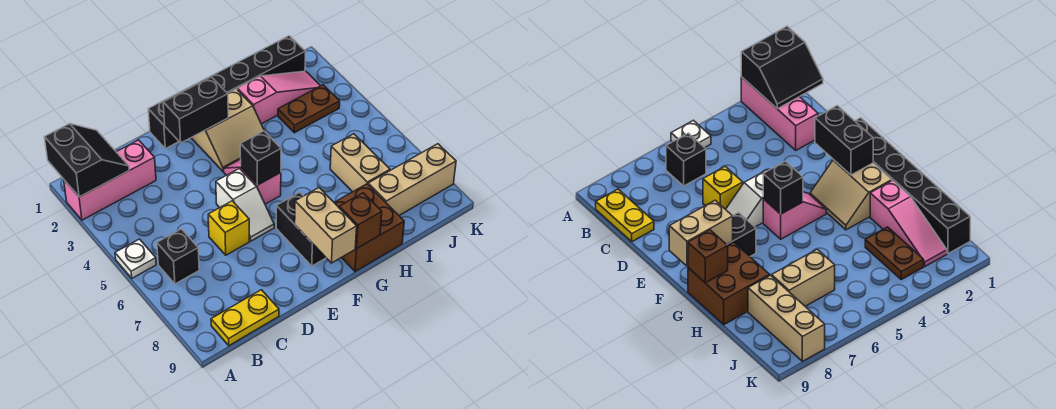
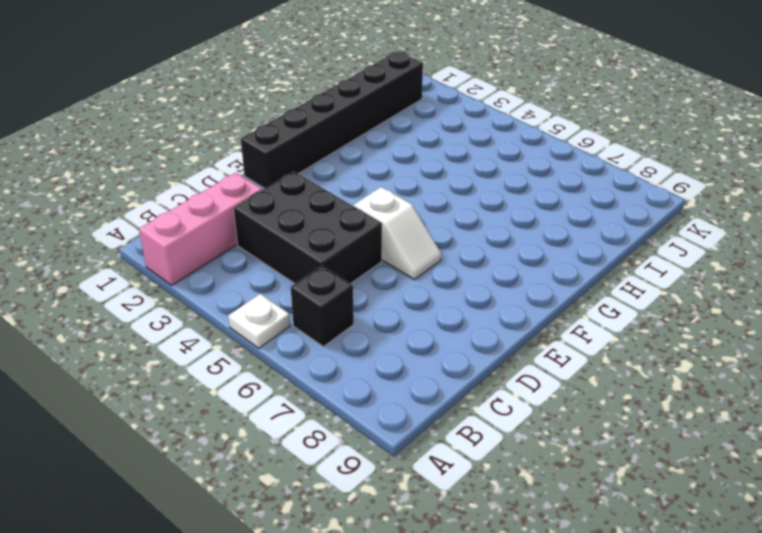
black 2x3 brick [234,171,382,284] -> none
none -> yellow 1x2 plate [211,290,279,346]
none -> yellow 1x1 brick [208,201,250,255]
none -> tan 2x2 slope [191,89,264,171]

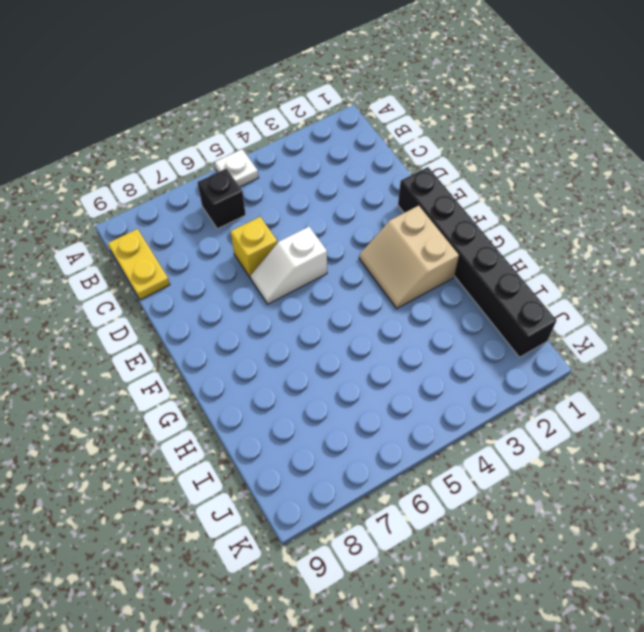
none -> pink 1x3 brick [64,140,156,220]
none -> pink 1x2 slope [224,159,281,204]
none -> black 1x2 brick [276,192,326,266]

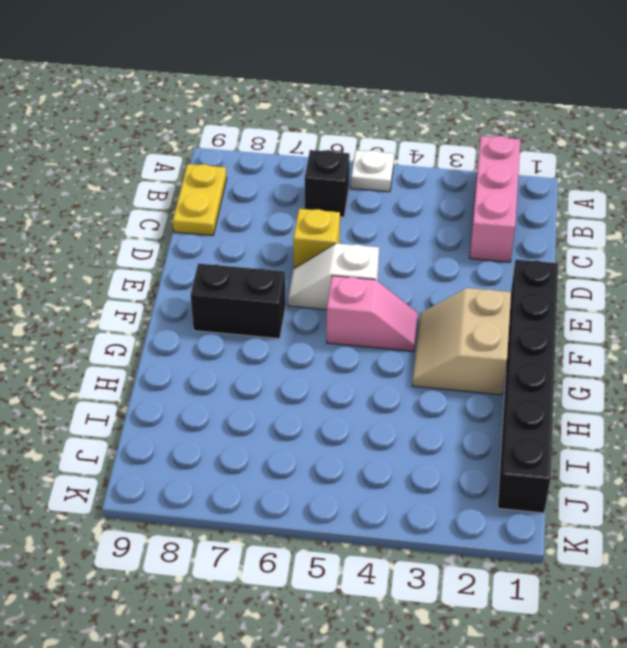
none -> brown 2x2 brick [334,184,404,271]
none -> pink 1x3 slope [237,71,320,124]
none -> brown 1x2 plate [278,85,340,133]

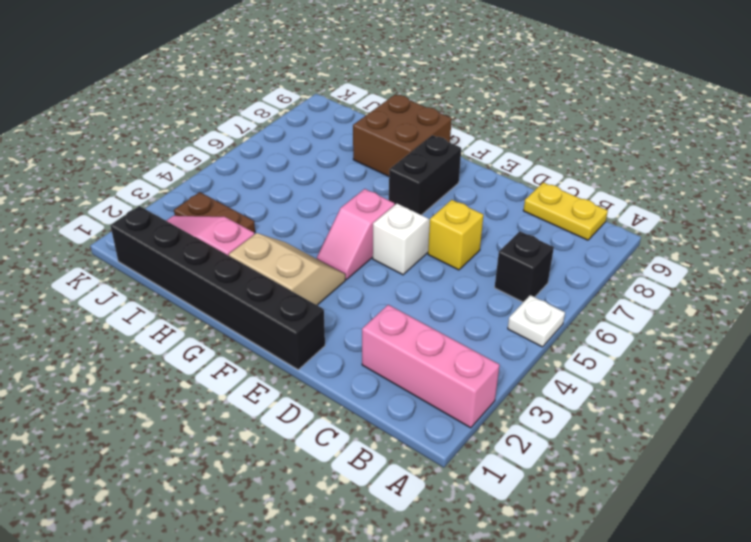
none -> tan 1x2 brick [330,134,390,192]
none -> tan 1x3 brick [368,144,456,215]
none -> black 2x2 slope [44,124,129,197]

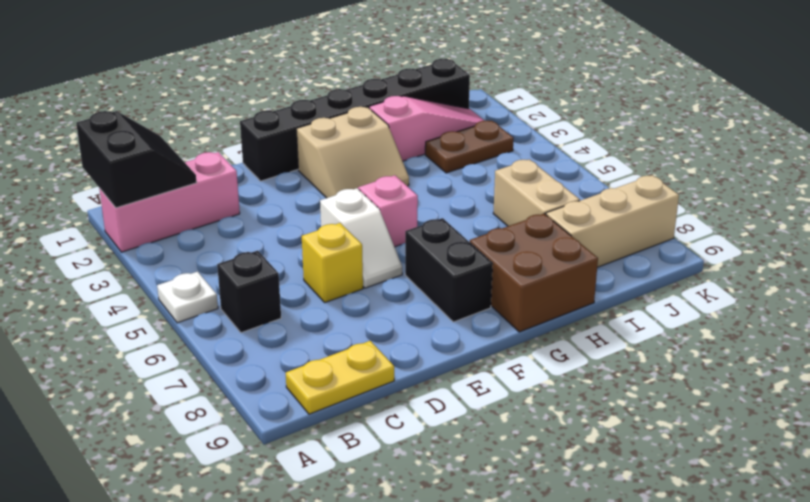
none -> black 1x2 brick [163,77,228,143]
none -> black 1x1 brick [240,131,281,185]
none -> tan 1x2 brick [295,188,357,263]

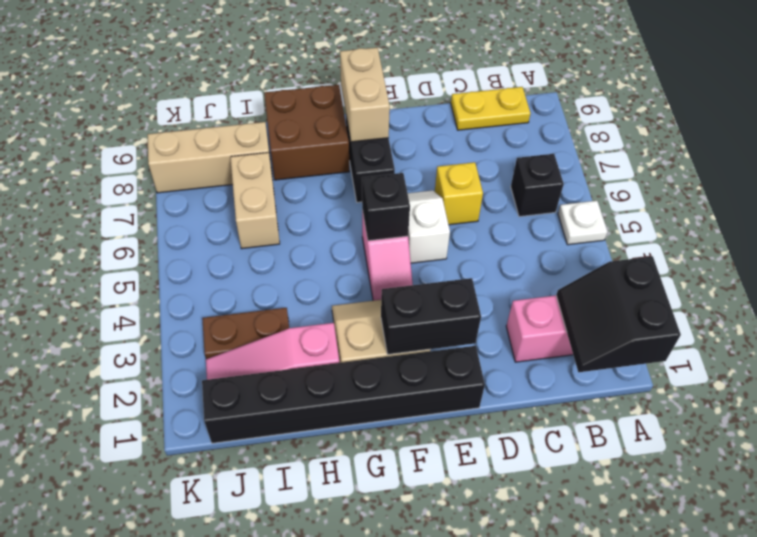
none -> brown 1x1 brick [339,193,382,248]

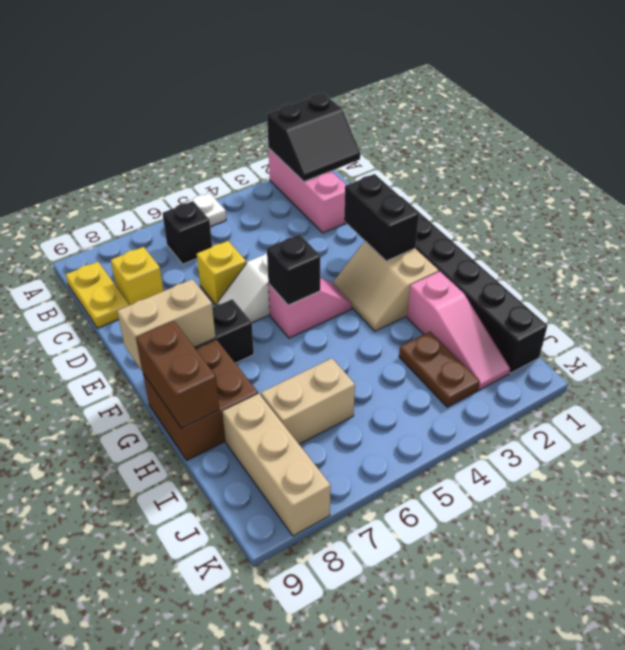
yellow 1x1 brick [111,247,163,305] -> none
brown 1x2 brick [136,321,219,428] -> brown 1x1 brick [339,193,382,248]

